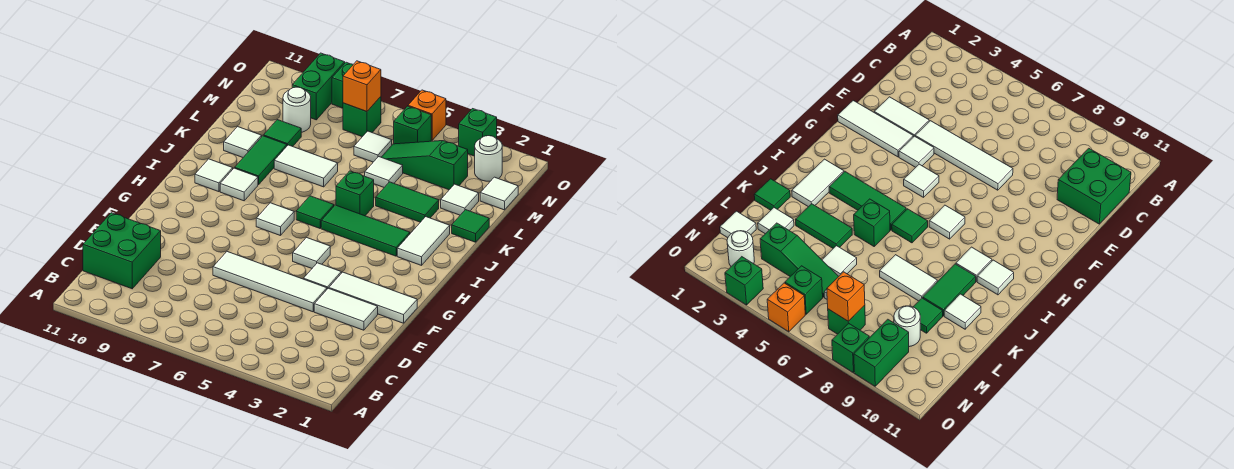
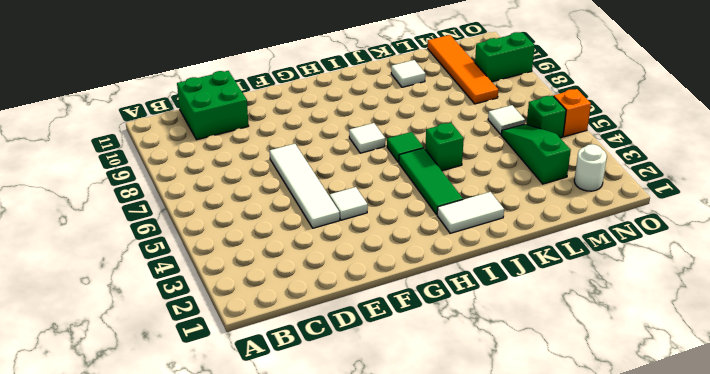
orange 1x4 tile [428,35,498,104] -> white 1x1 round brick [283,87,311,132]
none -> white 1x2 tile [314,288,378,330]
none -> white 1x3 tile [329,272,417,323]
none -> white 1x1 tile [293,238,330,268]
none -> white 1x1 tile [220,168,258,201]

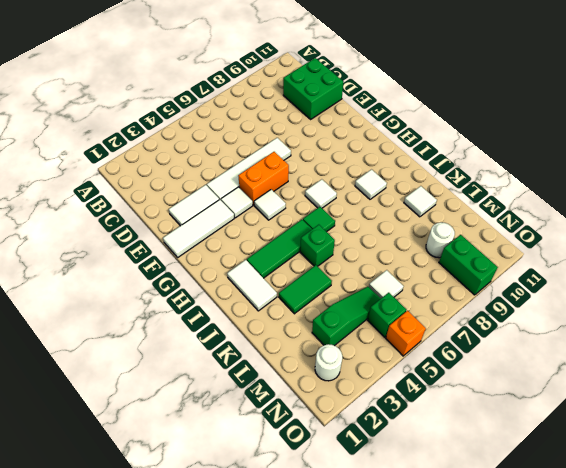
orange 1x2 brick [238,152,289,205] -> none
none -> white 1x1 tile [195,159,233,192]
none -> green 1x2 tile [235,136,287,185]
none -> green 1x1 tile [452,210,489,242]
none -> white 1x2 tile [274,145,338,187]

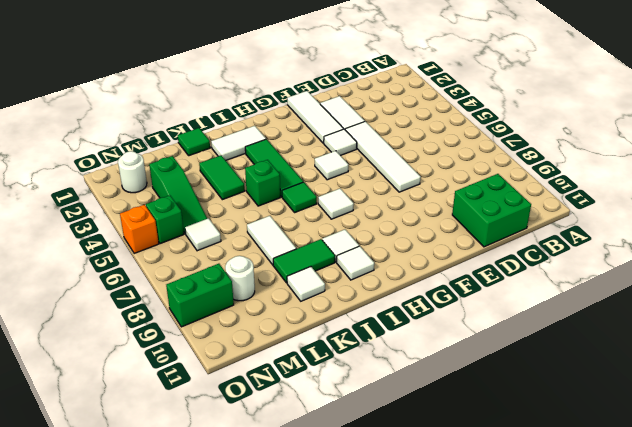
none -> white 1x1 tile [441,184,479,215]
none -> white 1x1 tile [365,157,403,187]
none -> green 1x1 tile [264,120,301,147]
none -> white 1x1 tile [480,177,518,210]

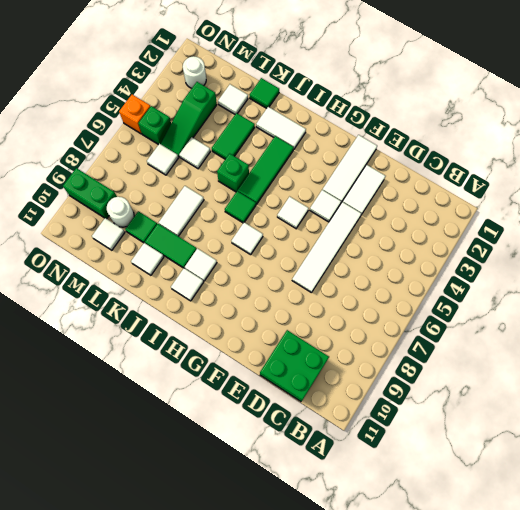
white 1x1 tile [92,218,125,250] -> white 1x1 tile moved to [480,177,518,210]
none -> green 1x1 brick [343,97,381,137]
none -> green 1x1 brick [458,109,497,156]
none -> green 1x1 brick [332,62,353,108]
none -> orange 1x1 brick [343,61,381,111]

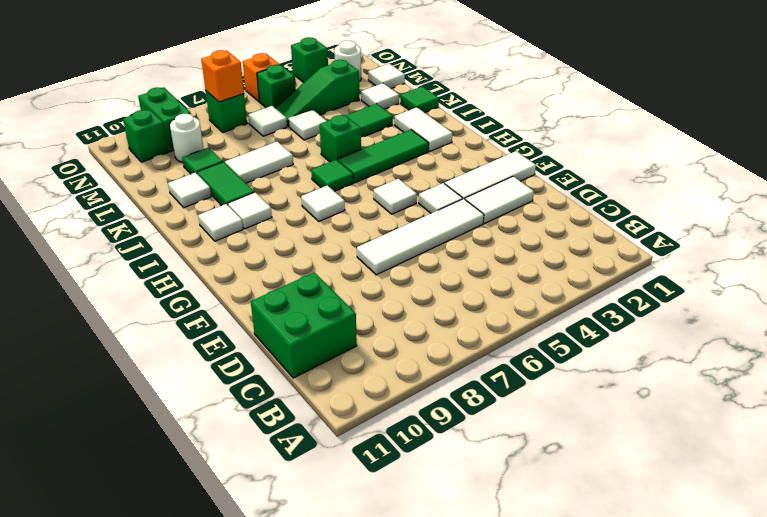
green 1x1 brick [123,109,168,162] -> green 1x1 brick moved to [332,62,353,108]

